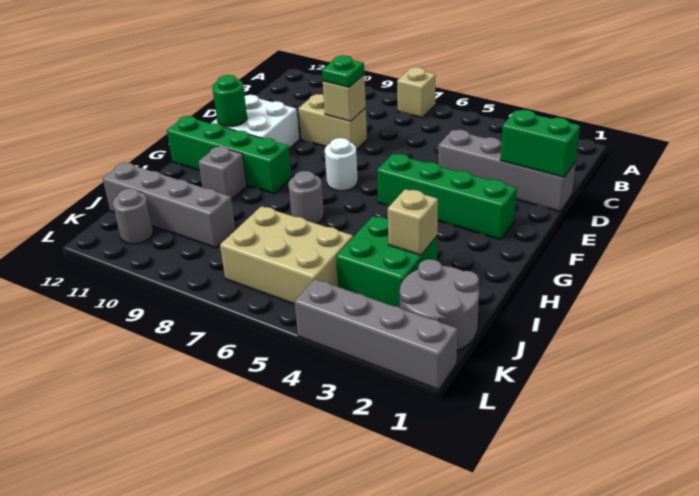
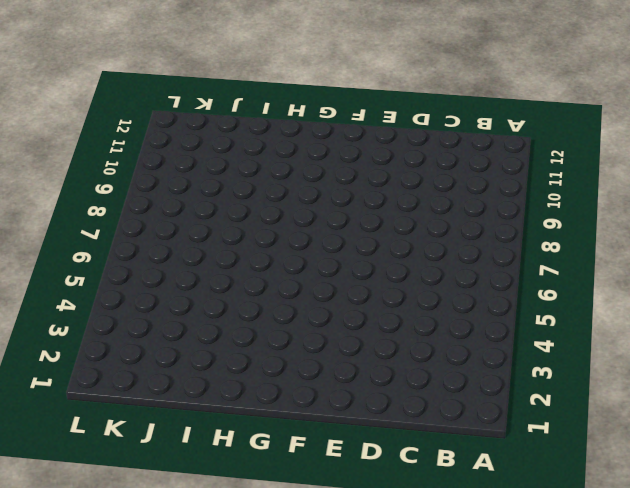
none -> tan 1x1 brick [397,67,436,118]
none -> grey 1x4 brick [438,130,576,212]
none -> tan 1x2 brick [298,94,367,150]

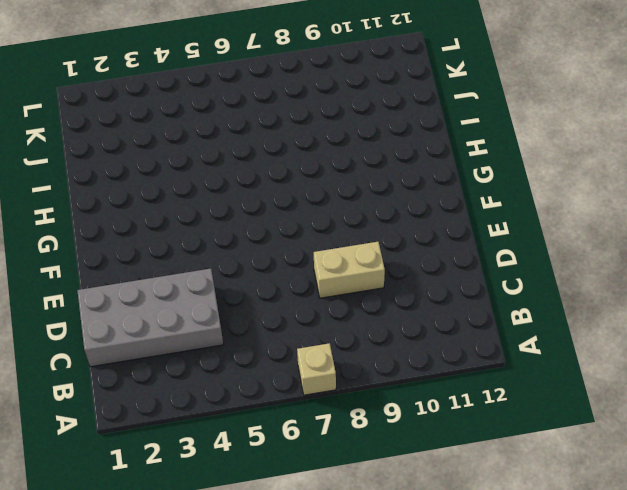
grey 2x4 brick [77,269,224,367] -> grey 1x4 brick [438,130,576,212]
none -> white 2x2 brick [211,95,299,148]
none -> green 1x4 brick [377,154,517,239]
none -> white 1x1 round brick [325,138,358,191]

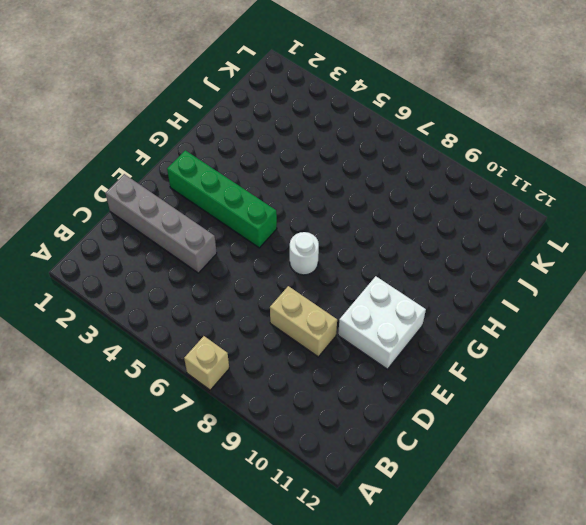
none -> green 1x4 brick [167,116,292,194]
none -> grey 1x1 round brick [288,171,324,224]
none -> grey 1x1 brick [198,146,247,200]

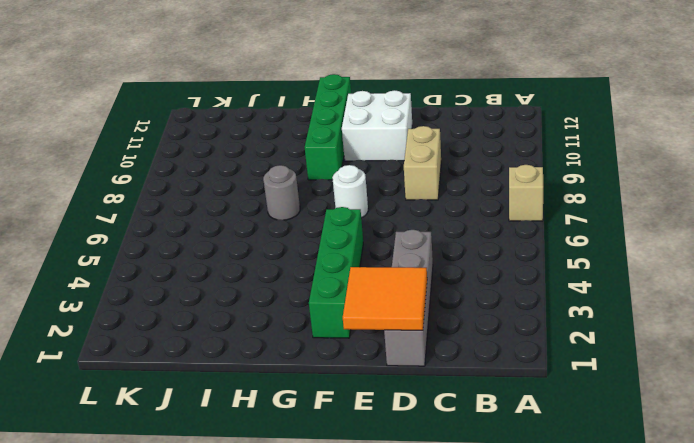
orange 2x2 tile [343,267,427,330] -> green 1x2 brick [500,110,580,177]
none -> grey 1x1 brick [198,146,247,200]
none -> green 2x2 brick [336,216,437,308]
none -> grey 2x2 round brick [400,259,479,350]

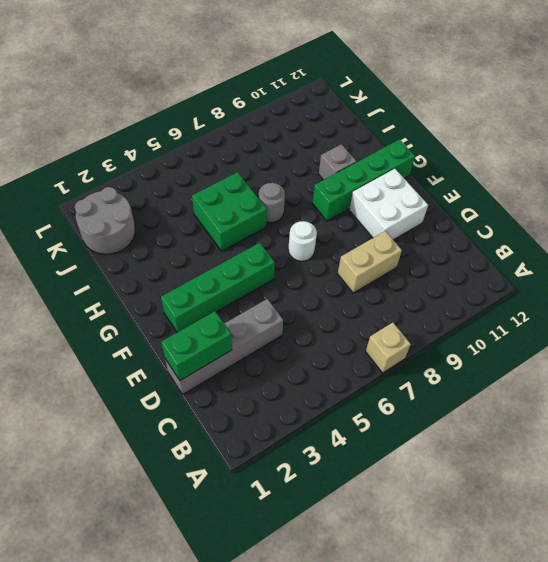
green 2x2 brick [192,172,267,251] -> green 2x2 brick moved to [336,216,437,308]
none -> tan 2x3 brick [220,206,353,304]
none -> grey 1x4 brick [103,163,236,248]
none -> grey 1x1 round brick [113,189,153,244]

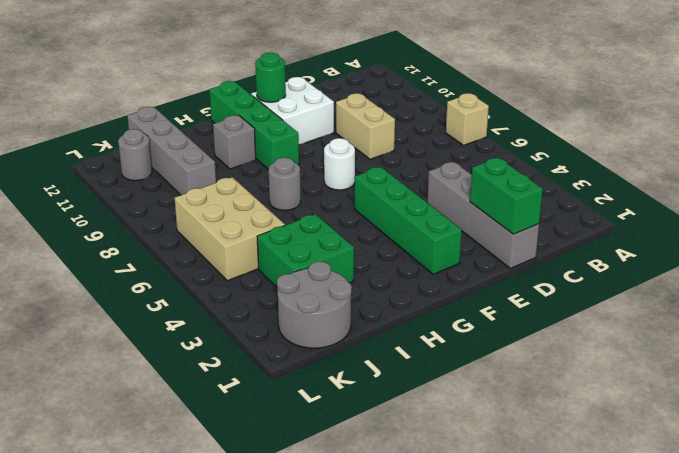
none -> grey 1x4 brick [294,279,458,390]
none -> tan 1x1 brick [323,75,366,121]
none -> tan 1x1 brick [388,189,438,255]

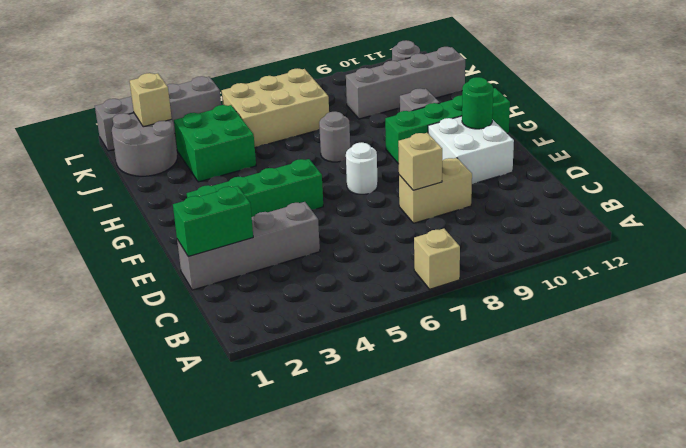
tan 1x1 brick [130,73,172,127] -> tan 1x1 brick moved to [388,189,438,255]
none -> green 1x1 plate [322,55,364,87]

